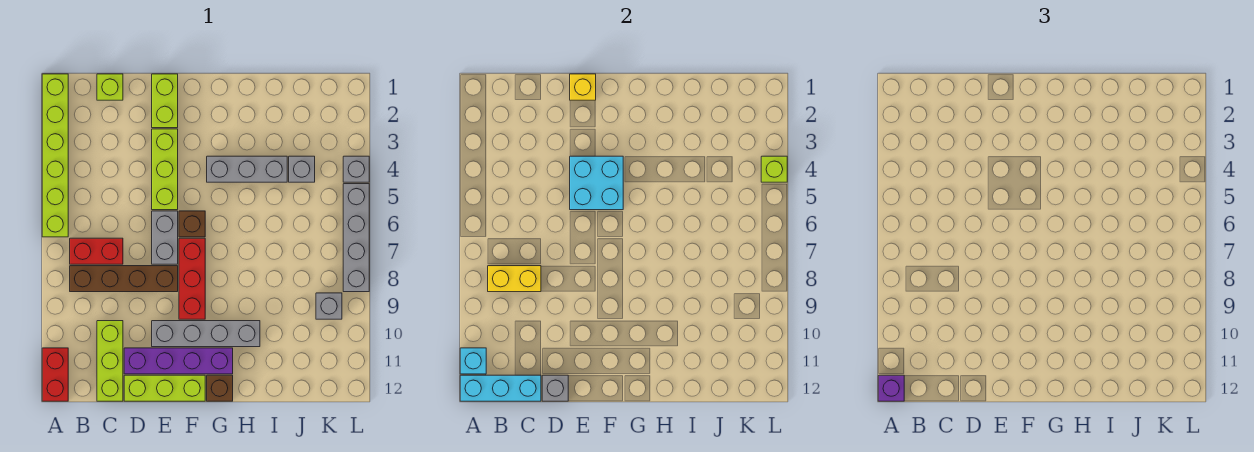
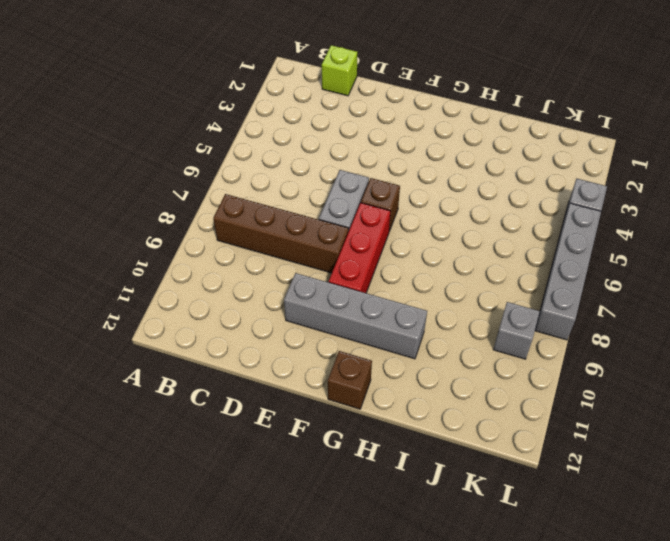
none -> lime 1x6 brick [42,74,68,237]
none -> red 1x2 brick [42,348,68,401]
none -> red 1x2 brick [70,238,123,264]

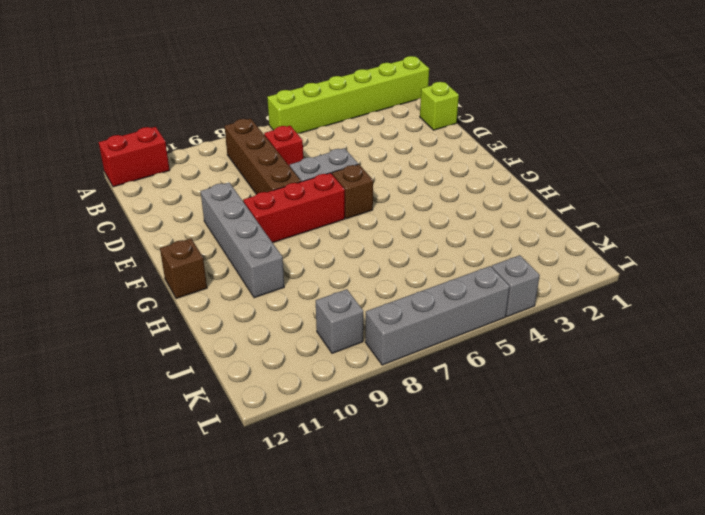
red 1x1 brick [264,126,303,166] -> red 1x2 brick [70,238,123,264]
none -> lime 1x3 brick [97,321,123,401]
none -> purple 1x4 brick [124,348,233,374]
none -> lime 1x3 brick [124,375,205,401]

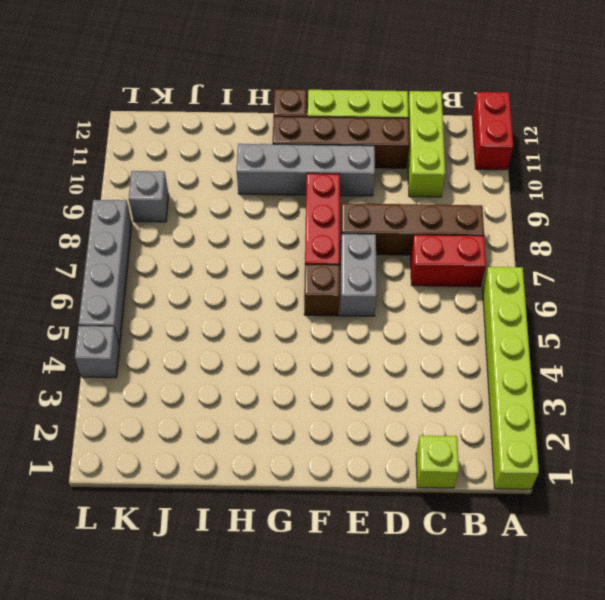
brown 1x4 brick [273,116,409,168] -> purple 1x4 brick [124,348,233,374]
none -> lime 1x2 brick [152,74,178,128]
none -> lime 1x3 brick [152,129,178,210]
none -> grey 1x3 brick [207,156,287,182]

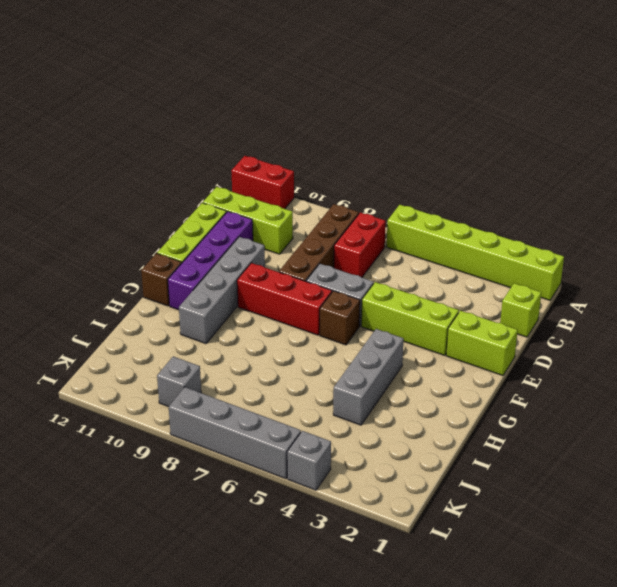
none -> grey 1x1 brick [289,156,315,182]
none -> cyan 1x1 brick [460,348,486,374]
none -> cyan 1x3 brick [460,375,541,401]

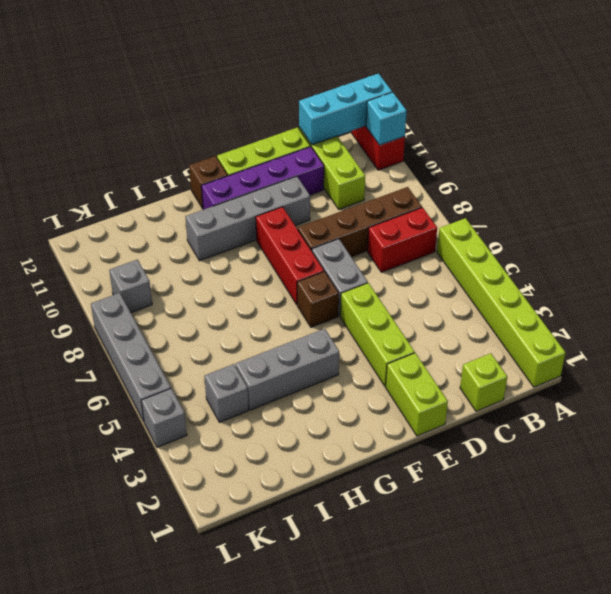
none -> yellow 1x2 brick [488,266,541,292]
none -> grey 1x1 brick [542,375,568,401]
none -> yellow 1x1 brick [570,74,596,100]

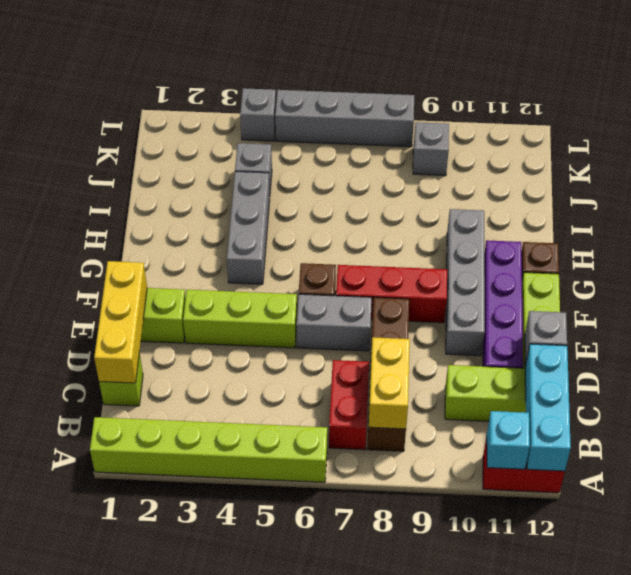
yellow 1x3 brick [94,261,147,383] -> yellow 1x1 brick [570,74,596,100]
none -> cyan 2x2 brick [570,156,623,210]
none -> lime 1x1 brick [761,156,787,182]
none -> purple 1x1 brick [878,375,904,401]

